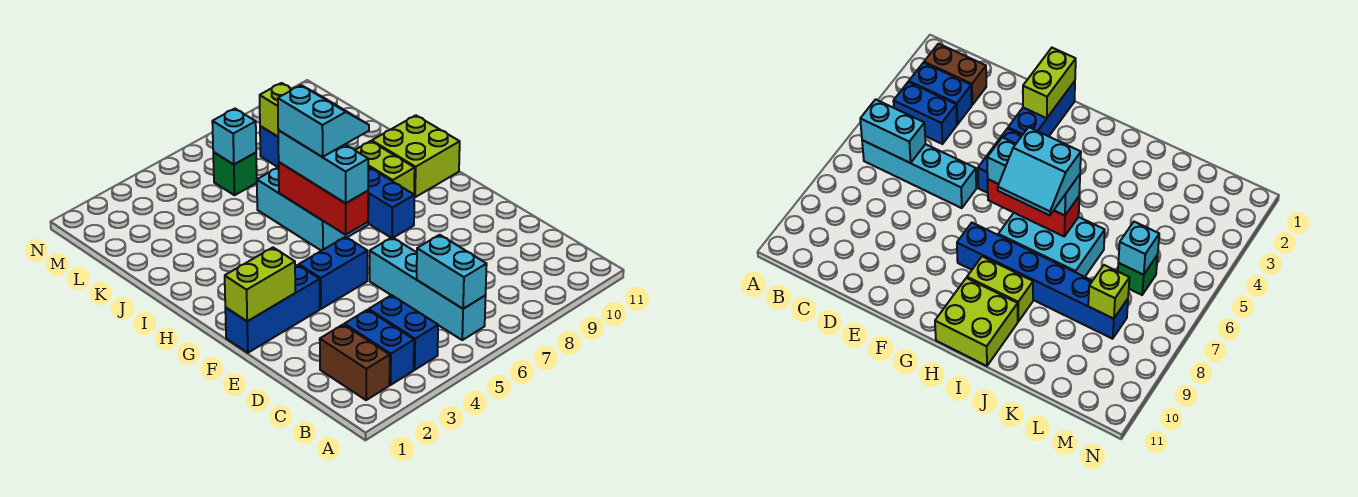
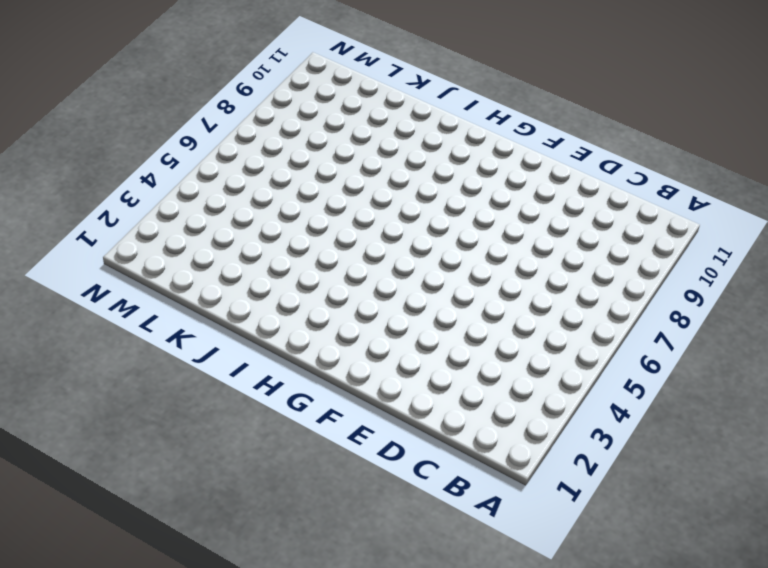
none -> brown 1x2 brick [320,325,390,400]
none -> blue 1x2 brick [344,310,414,385]
none -> blue 1x2 brick [369,295,438,370]

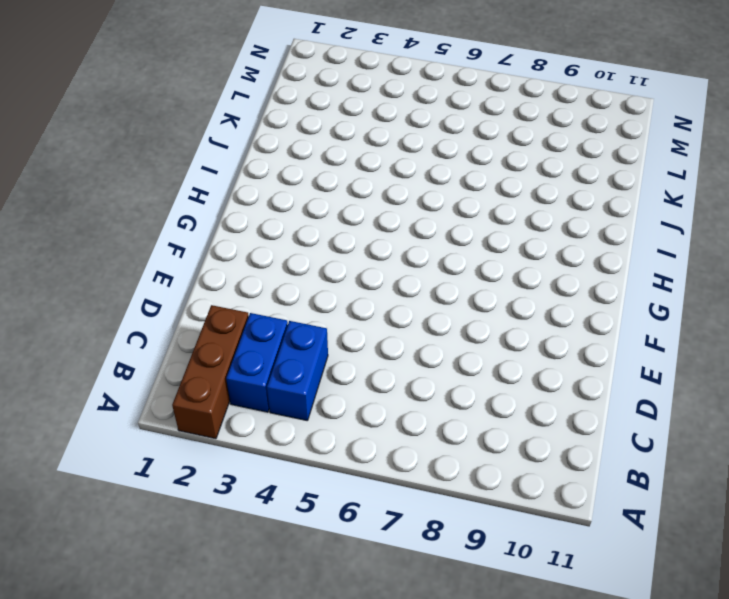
brown 1x3 brick [172,305,249,439] -> brown 1x2 brick [320,325,390,400]
none -> cyan 1x4 brick [370,237,486,340]
none -> blue 1x3 brick [225,265,320,353]
none -> blue 1x2 brick [299,237,367,309]

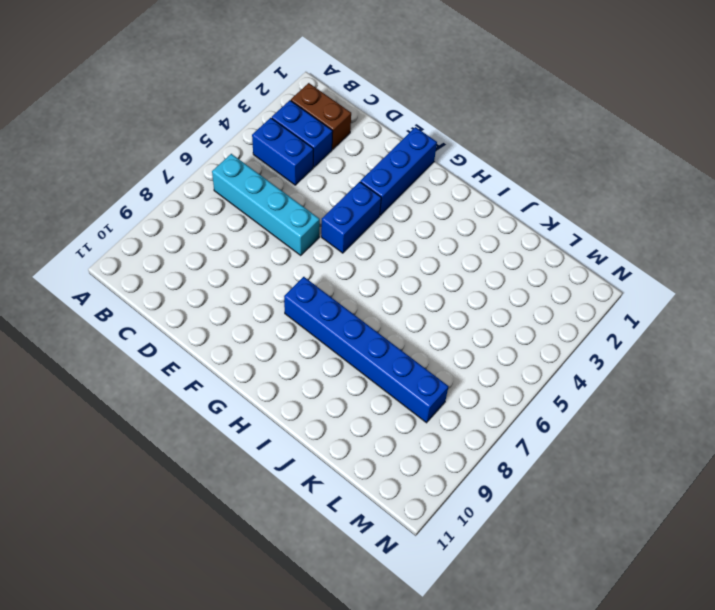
none -> cyan 2x3 brick [257,167,369,251]
none -> lime 1x2 brick [355,141,415,194]
none -> lime 2x2 brick [372,115,460,197]

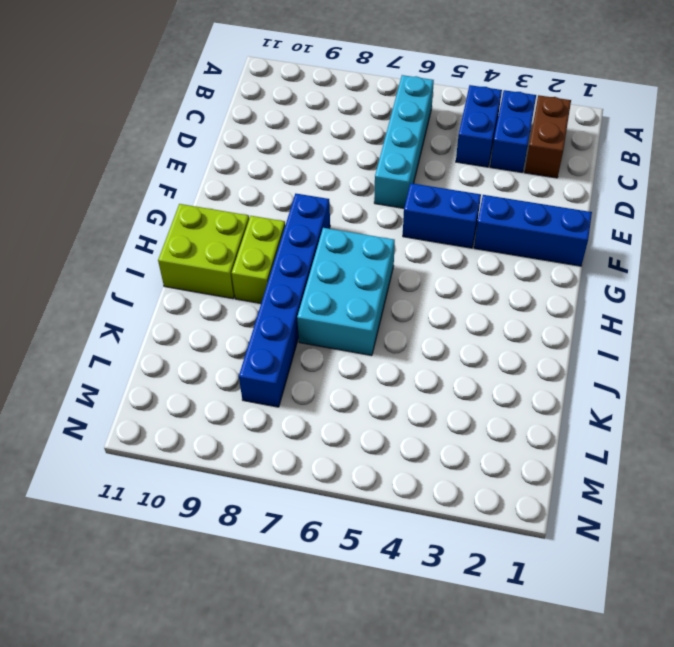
none -> green 1x1 brick [213,152,257,195]
none -> cyan 1x2 brick [417,235,487,309]
none -> lime 1x2 brick [225,248,295,321]

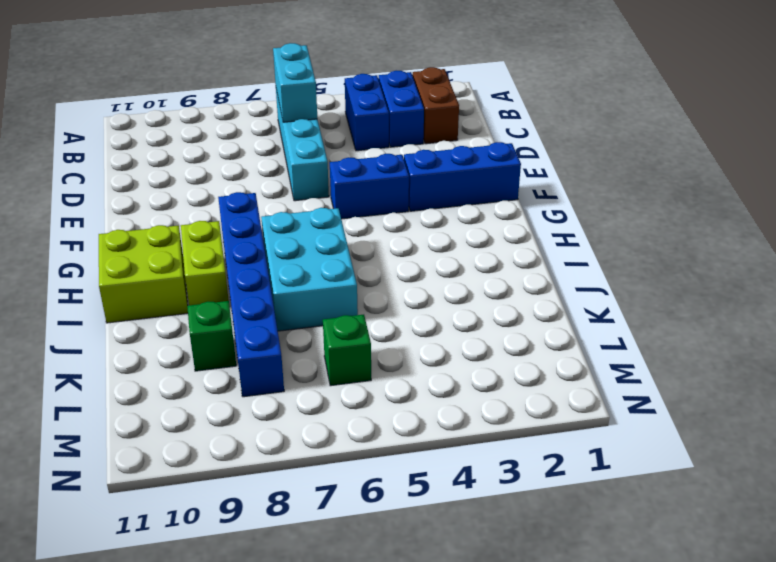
green 1x1 brick [187,301,236,371] -> none
none -> lime 1x2 brick [225,248,295,321]
none -> red 1x3 brick [279,162,368,235]
none -> cyan 1x1 brick [212,109,256,165]

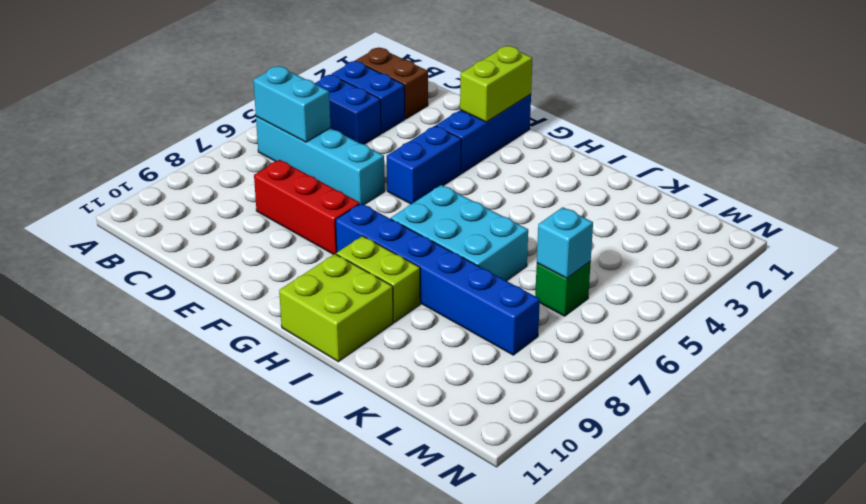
red 1x3 brick [254,160,360,255] -> red 1x3 brick moved to [279,162,368,235]
none -> lime 1x1 brick [260,83,292,137]
none -> cyan 1x3 brick [278,130,368,203]
none -> cyan 2x2 slope [278,85,369,157]

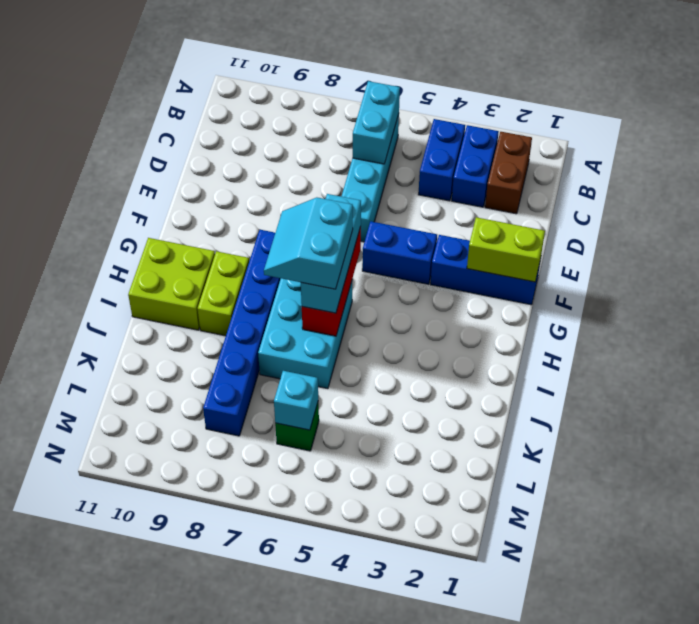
none -> lime 1x1 brick [260,83,292,137]

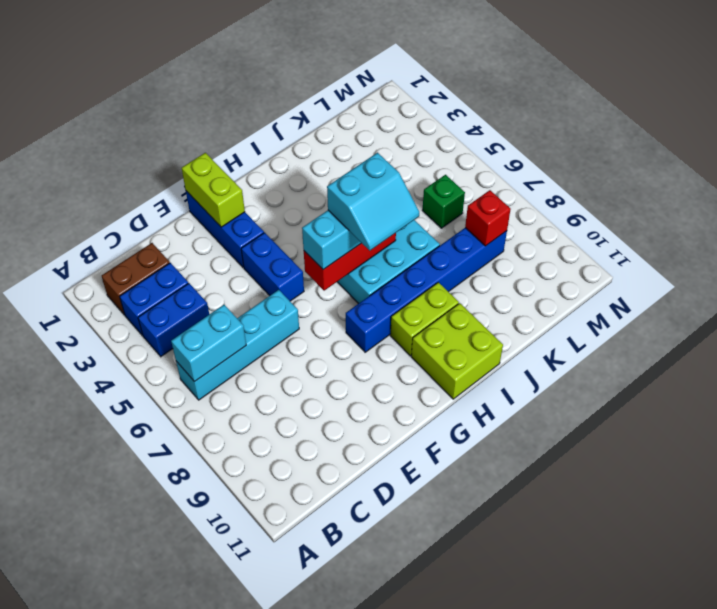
red 1x1 brick [465,190,511,246] -> lime 1x1 brick [260,83,292,137]
none -> cyan 1x1 brick [212,109,256,165]

